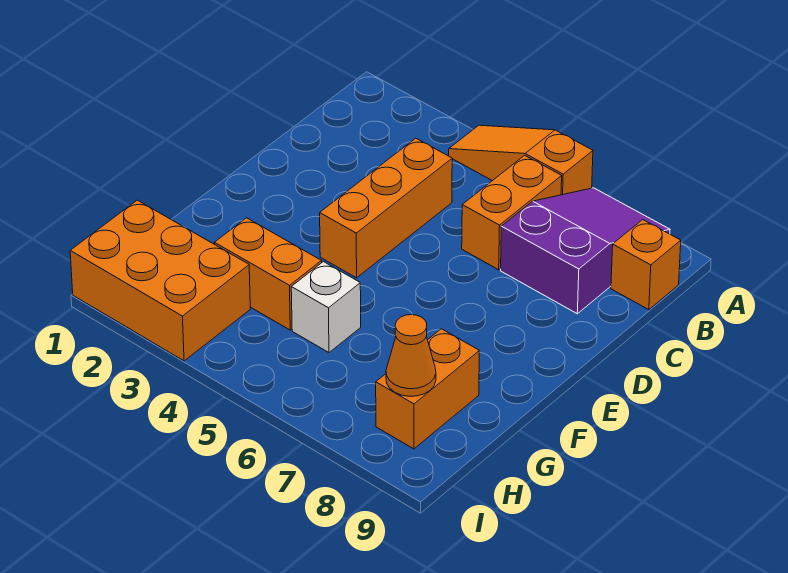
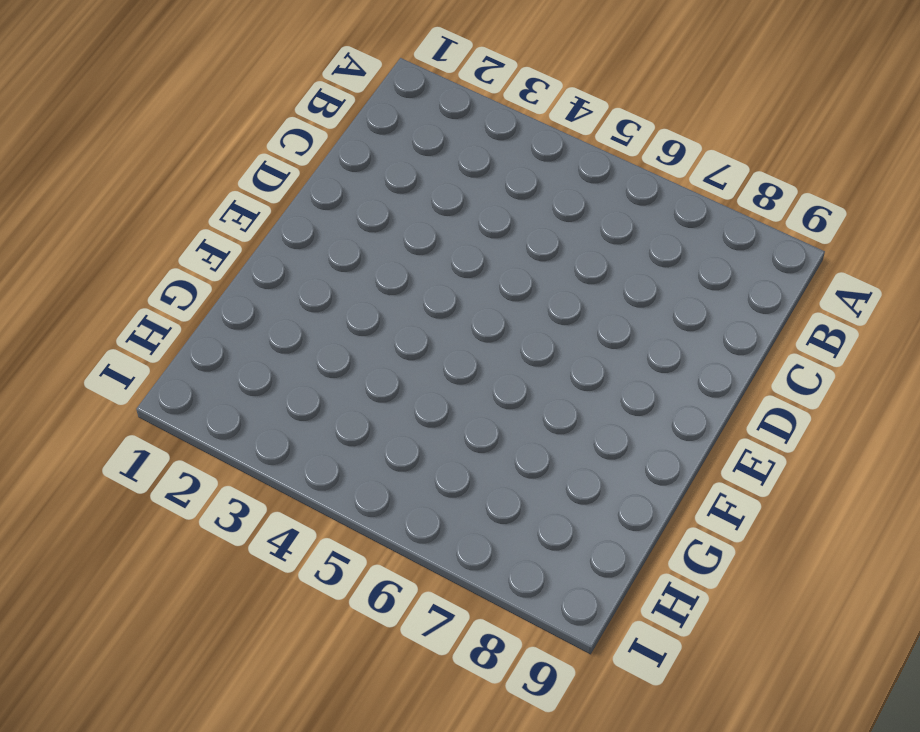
none -> orange 1x3 slope [449,125,593,195]
none -> purple 2x3 slope [501,188,670,314]

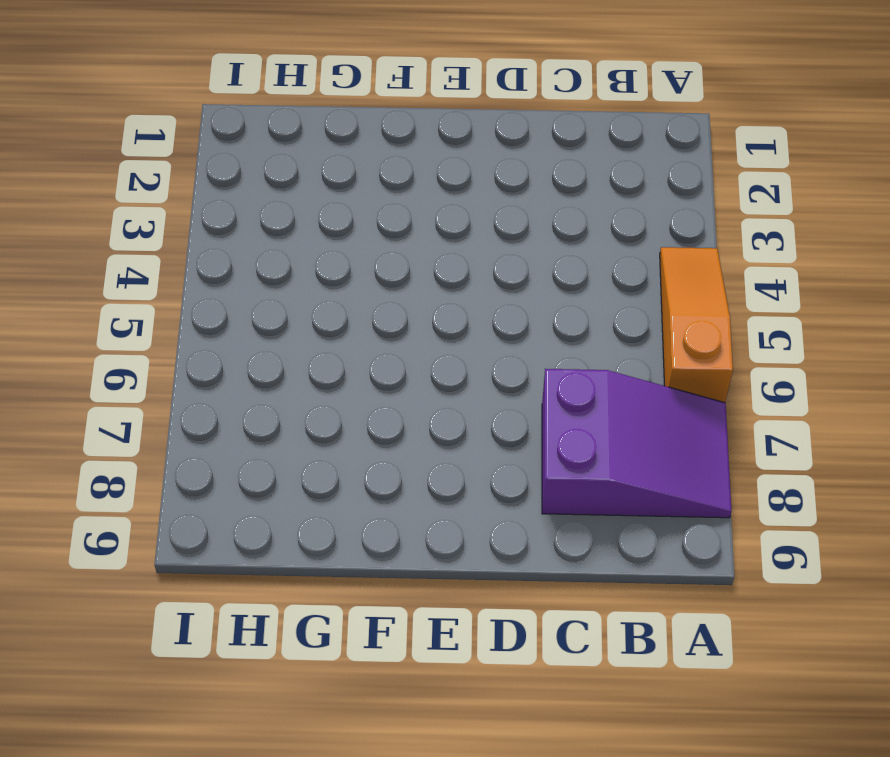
none -> orange 1x2 brick [462,155,562,270]
none -> orange 1x1 brick [611,220,681,310]

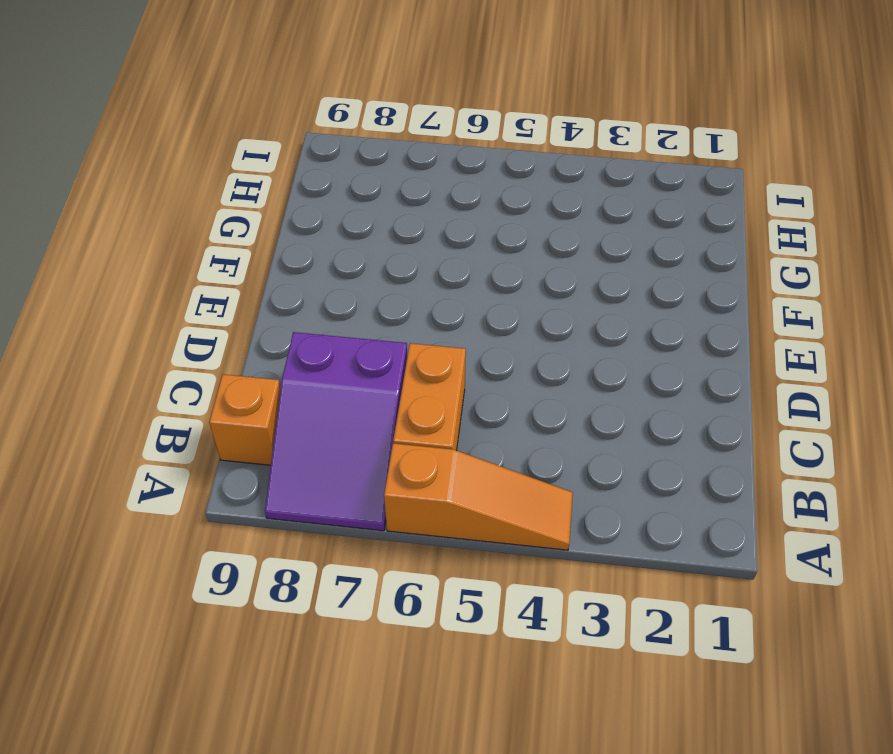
none -> orange 1x3 brick [320,138,452,278]
none -> orange 1x2 brick [215,218,322,330]

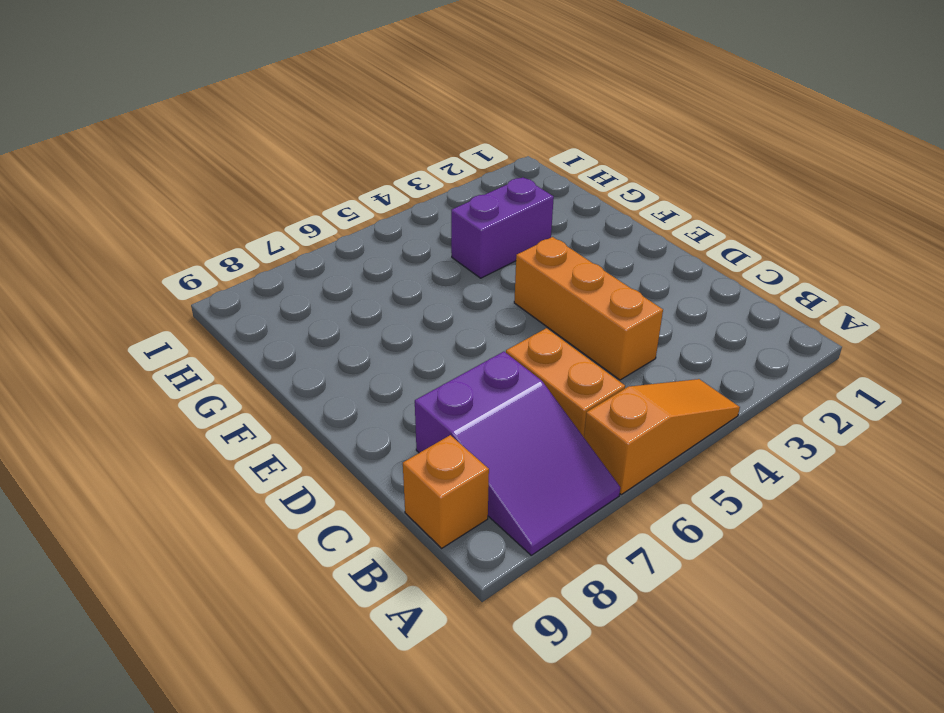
purple 1x2 brick [451,177,554,278] -> orange 1x2 brick [215,218,322,330]
none -> white 1x1 brick [291,262,361,352]
none -> orange 1x2 brick [376,329,479,449]

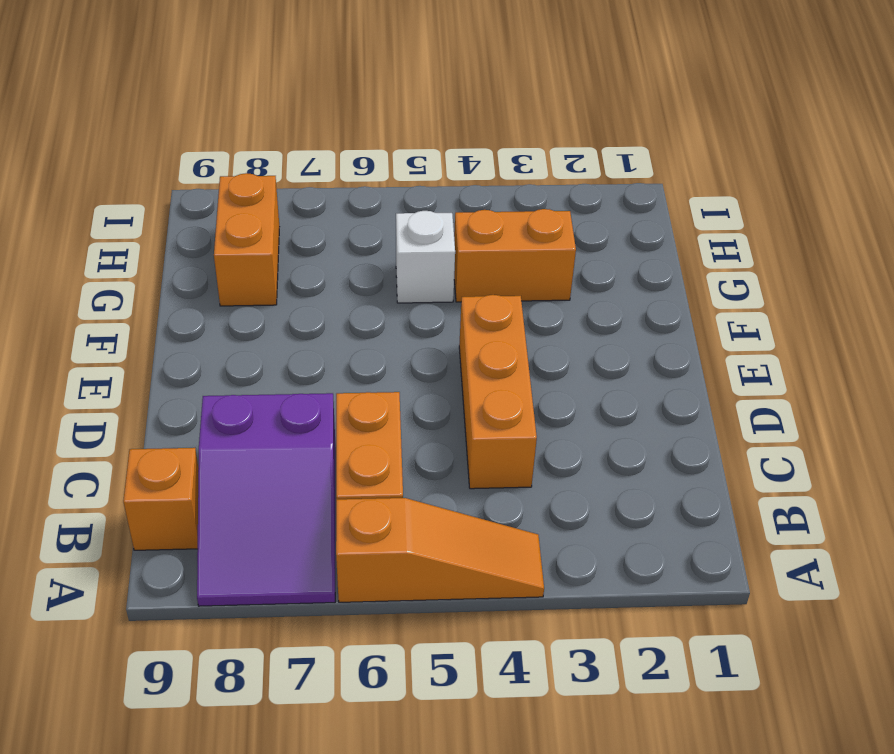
none -> orange 2x3 brick [70,200,250,361]
none -> orange 1x1 cone [386,315,436,396]

